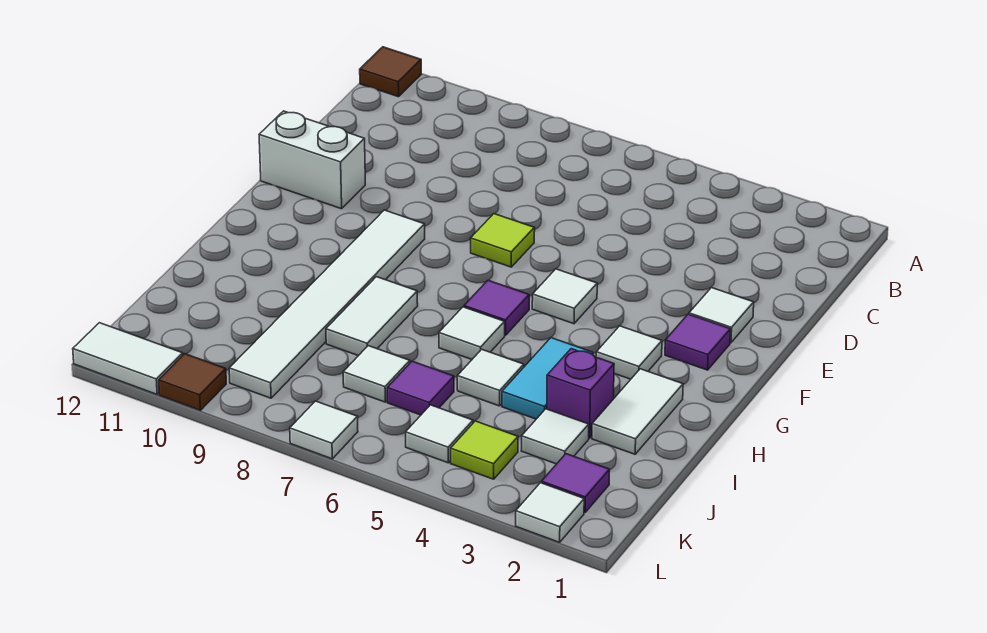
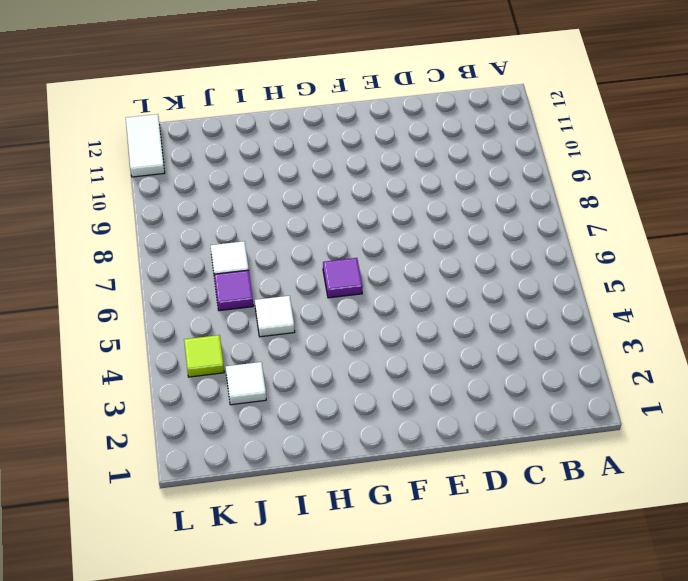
none -> brown 1x1 tile [360,47,421,97]
none -> white 1x1 tile [689,288,754,343]
none -> lime 1x1 tile [470,214,535,267]

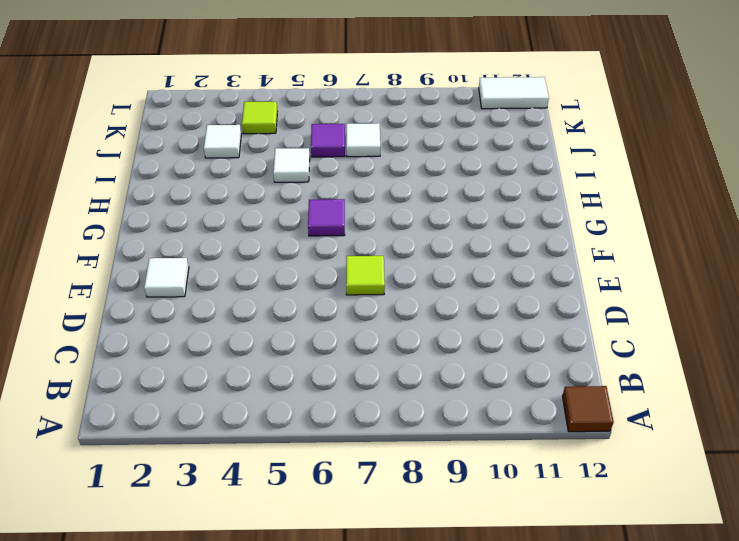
none -> white 1x2 brick [259,111,365,209]
none -> purple 1x1 tile [665,314,731,370]
none -> white 1x1 tile [532,269,597,324]

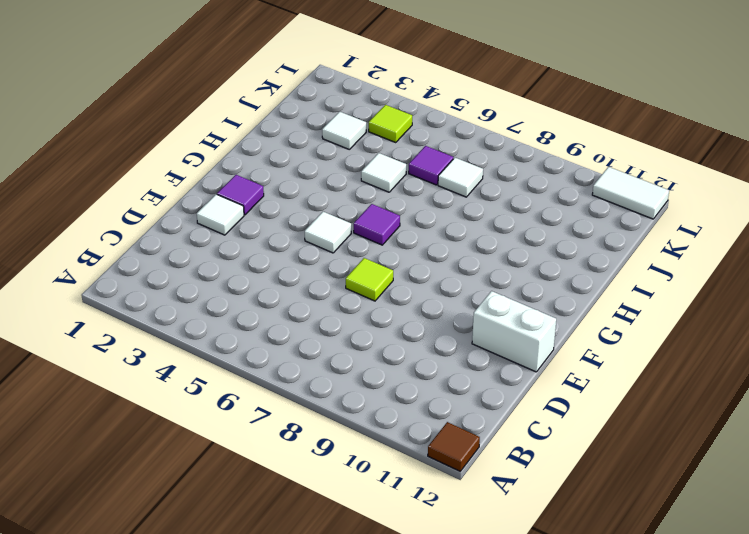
none -> white 1x6 tile [229,210,425,398]
none -> white 1x1 tile [596,326,662,379]
none -> white 1x2 tile [592,369,683,454]

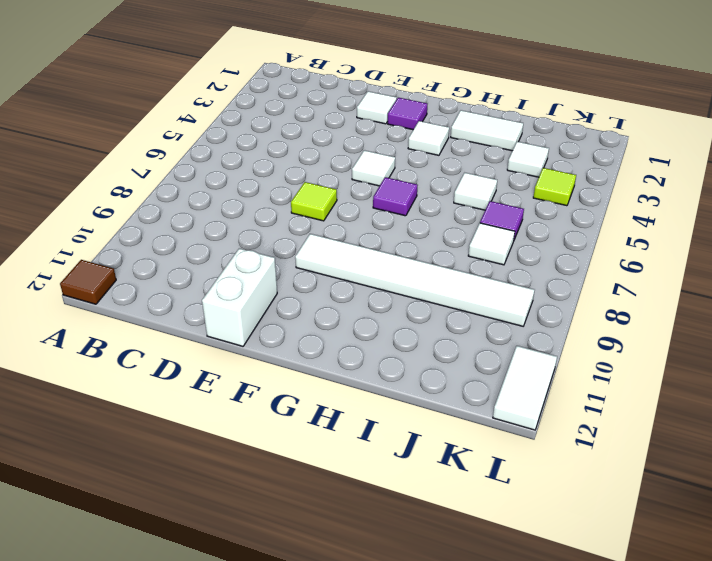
none -> cyan 1x2 tile [502,338,593,419]
none -> white 1x1 tile [439,307,505,359]
none -> white 1x2 tile [326,277,418,356]

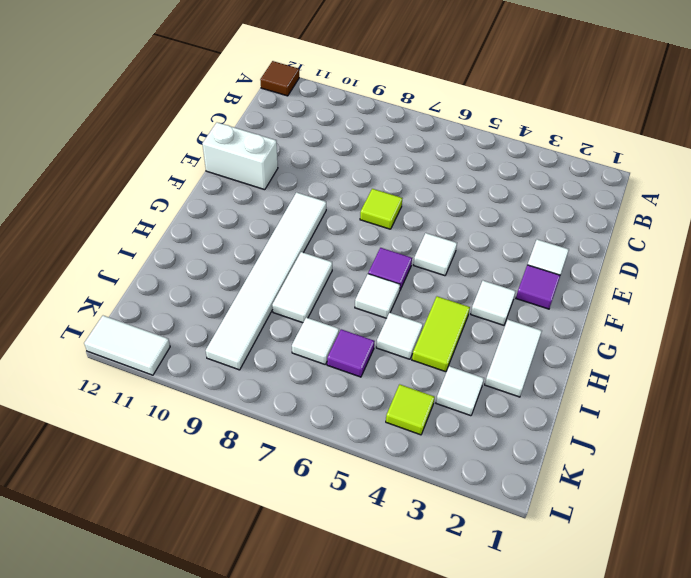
lime 1x2 tile [412,296,470,372] -> cyan 1x2 tile [502,338,593,419]
none -> purple 1x1 brick [547,349,614,438]
none -> purple 1x1 tile [542,454,610,513]
none -> white 1x1 tile [406,405,473,463]

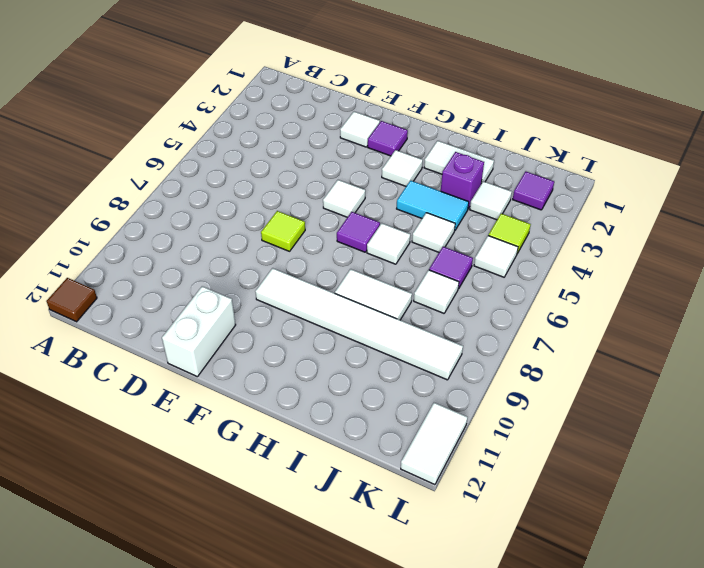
none -> white 1x1 tile [516,483,584,542]
none -> white 1x1 tile [290,401,358,459]
none -> brown 1x1 tile [159,354,226,410]

